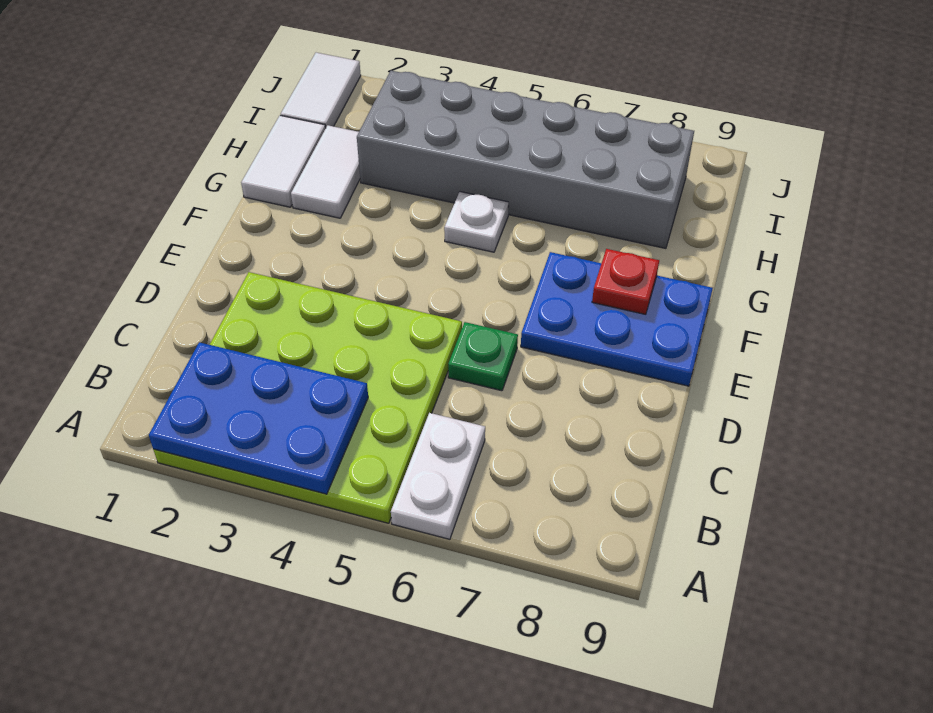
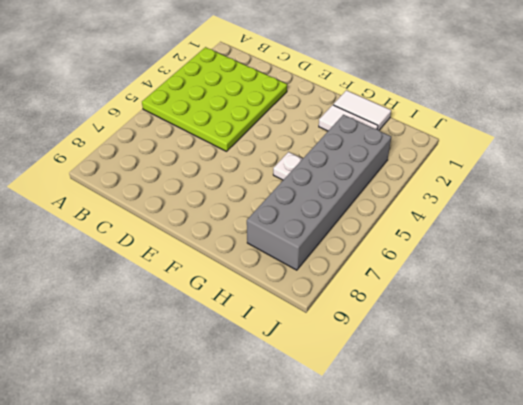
none -> white 1x2 plate [391,413,485,539]
none -> green 1x1 plate [448,322,518,391]

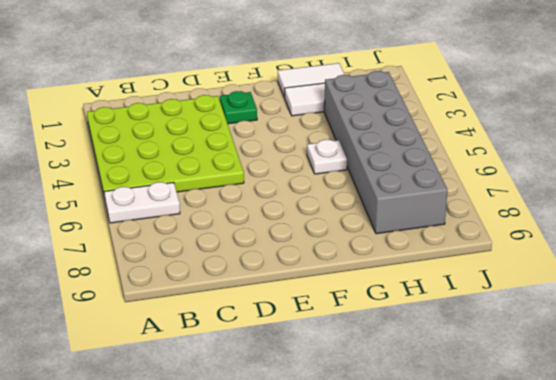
green 1x1 plate [220,91,257,124] -> green 1x1 plate moved to [448,322,518,391]
none -> blue 2x3 plate [521,252,713,386]
none -> white 1x2 tile [281,53,361,128]

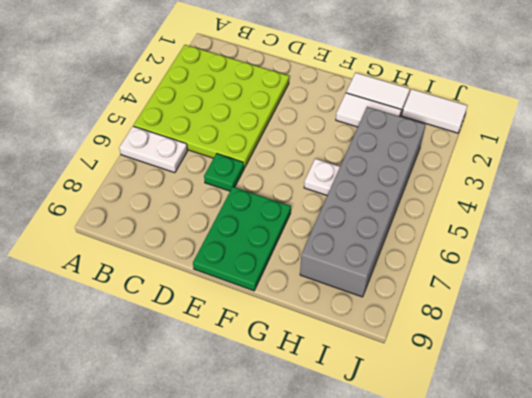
green 2x3 plate [193,187,291,291] -> blue 2x3 plate [521,252,713,386]
none -> blue 2x3 plate [149,342,368,494]
none -> red 1x1 plate [592,249,659,314]

